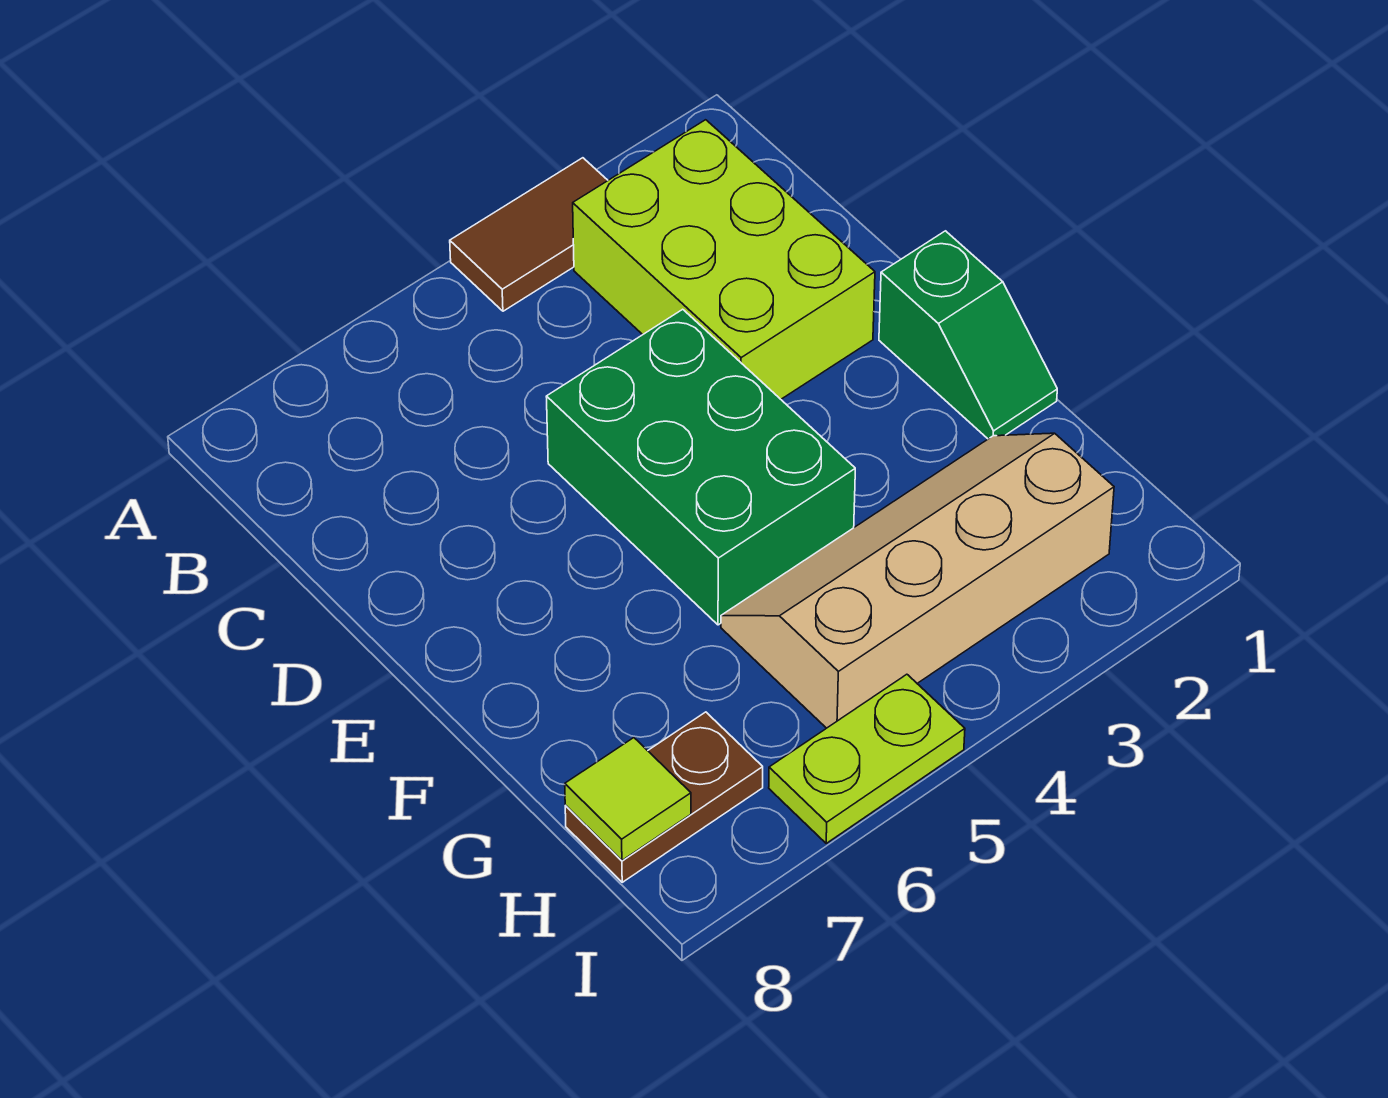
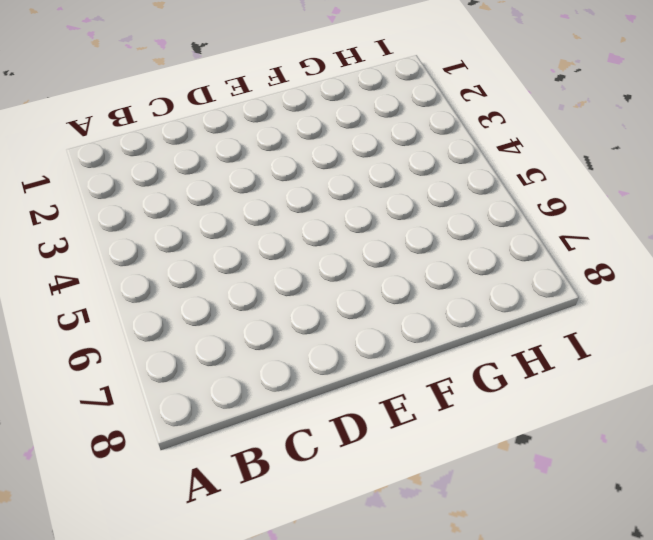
none -> brown 1x2 tile [450,158,608,311]
none -> lime 2x3 brick [573,120,875,399]

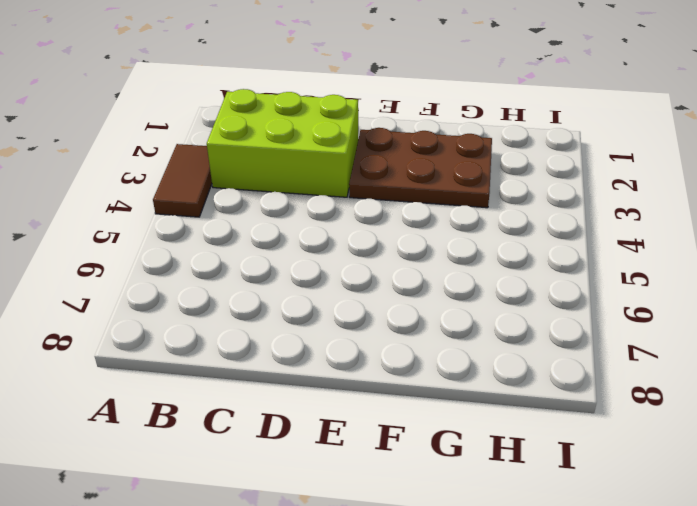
brown 2x3 plate [349,128,492,208] -> tan 2x4 slope [721,433,1114,728]
none -> green 2x3 brick [546,309,855,625]
none -> green 1x2 slope [879,231,1057,439]

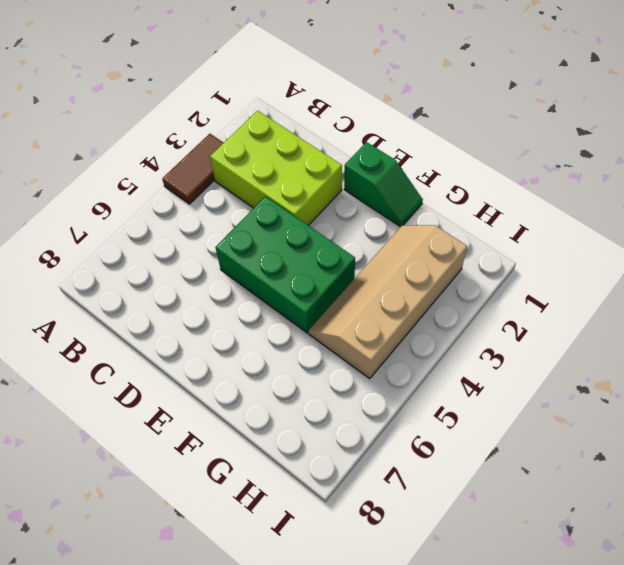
none -> brown 1x2 plate [565,712,763,882]
none -> lime 1x2 plate [769,674,965,843]

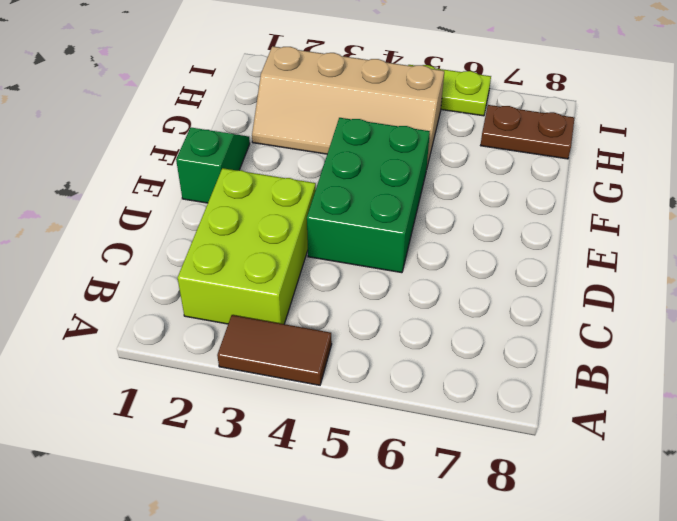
none -> lime 1x1 tile [565,738,691,860]

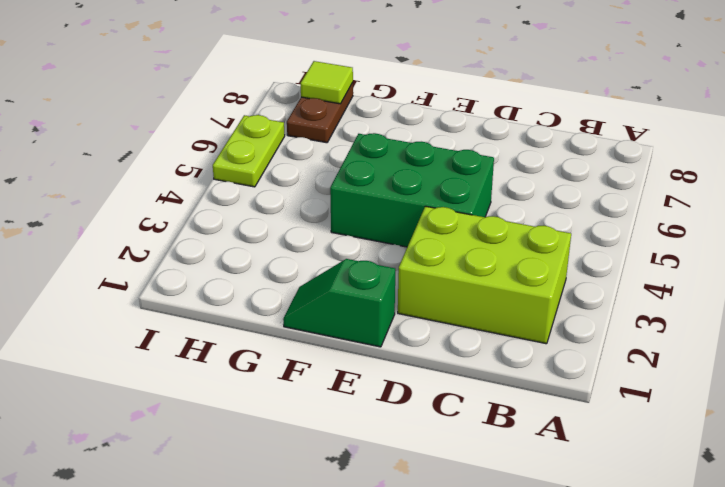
none -> brown 1x2 tile [450,158,608,311]
none -> tan 2x4 slope [721,433,1114,728]

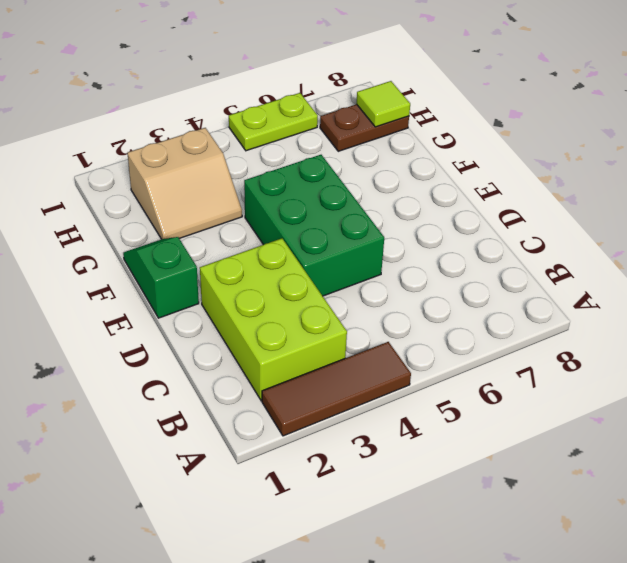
brown 1x3 tile [262,342,411,436] -> brown 1x2 tile [450,158,608,311]
tan 2x2 slope [127,128,242,239] -> tan 2x4 slope [721,433,1114,728]

